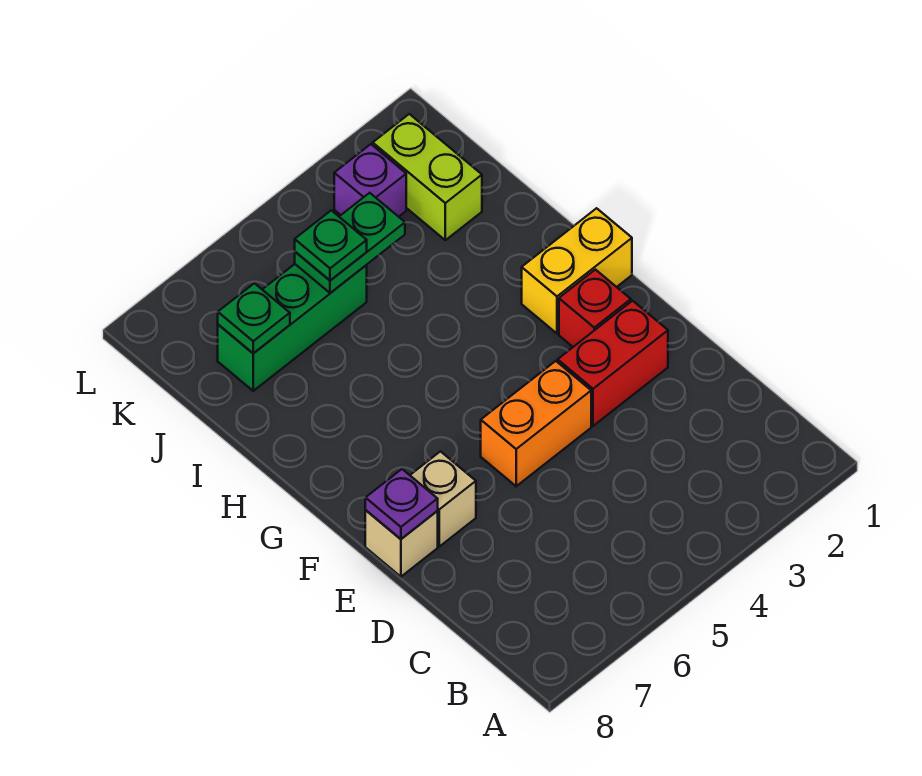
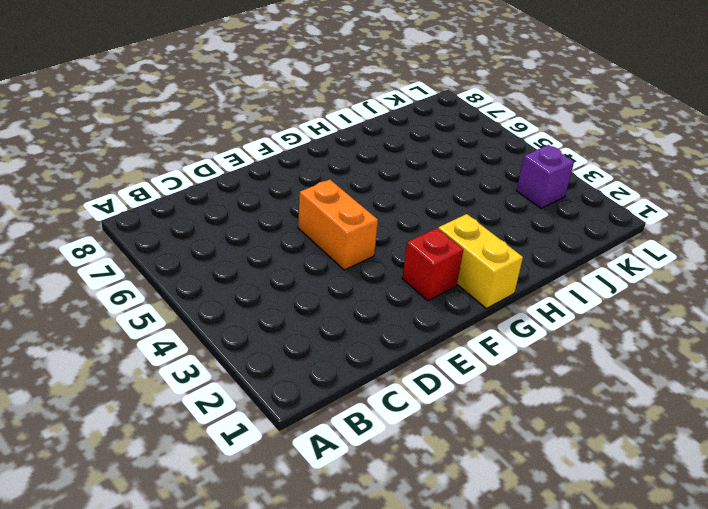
none -> red 1x2 brick [558,301,668,426]
none -> tan 1x1 brick [410,451,476,546]
none -> tan 1x1 brick [365,510,438,577]

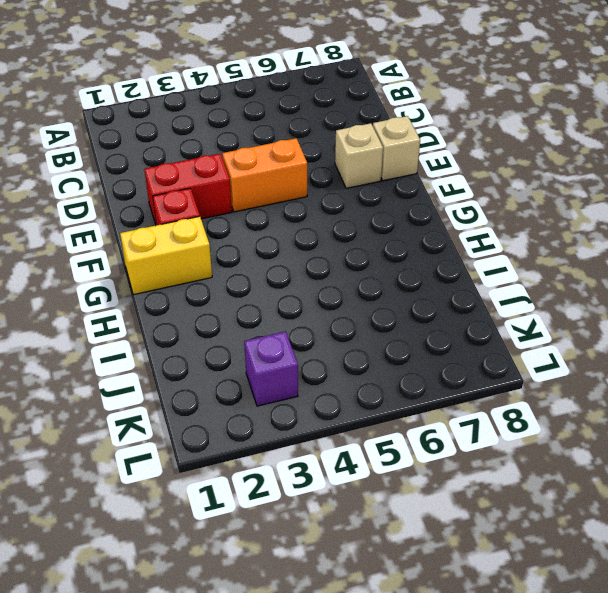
none -> lime 1x2 brick [373,114,482,240]
none -> green 1x3 brick [218,264,367,391]
none -> purple 1x1 plate [365,469,438,539]

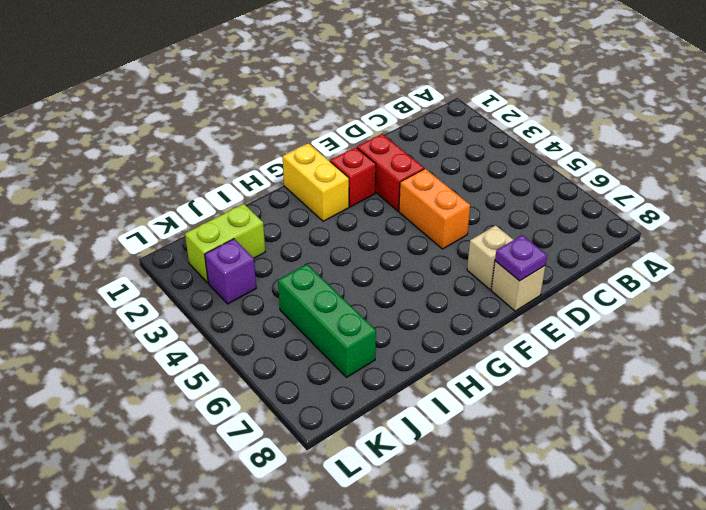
none -> green 1x2 plate [295,193,405,293]
none -> green 1x1 plate [218,283,290,353]
none -> green 1x1 plate [295,210,367,280]

